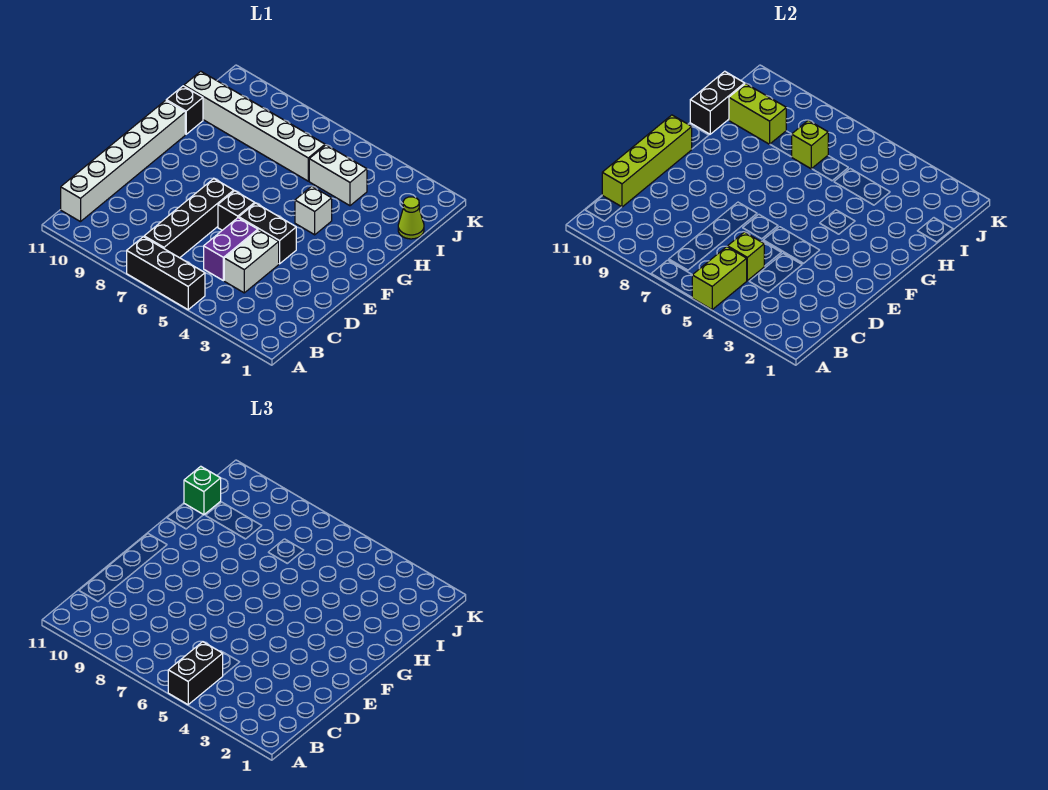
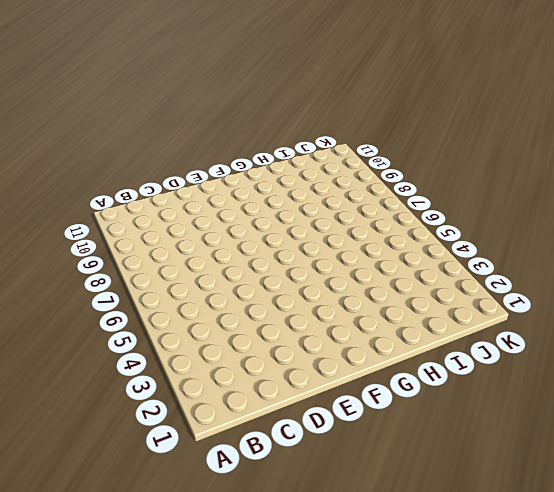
none -> black 1x3 brick [127,237,205,310]
none -> black 1x4 brick [144,179,234,258]
none -> white 1x6 brick [61,100,185,222]

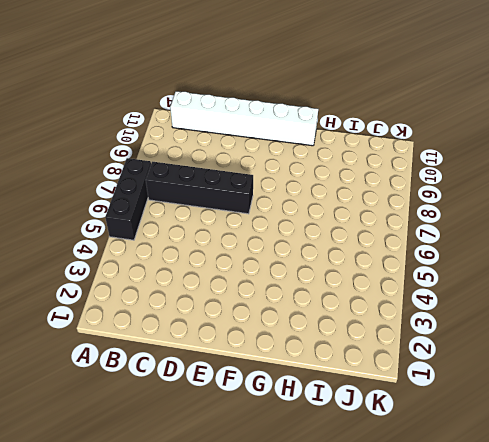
none -> white 1x2 brick [224,230,279,293]
none -> purple 1x2 brick [204,218,258,281]
none -> black 1x2 brick [239,203,296,264]

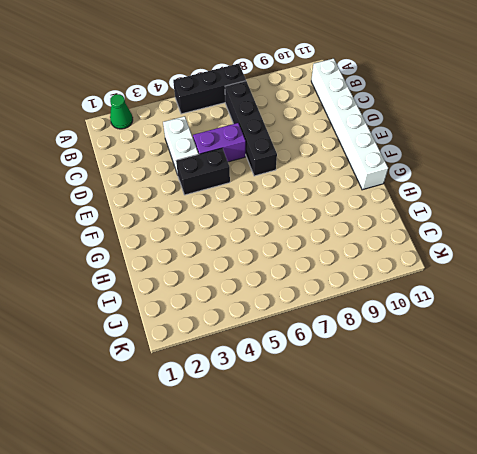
green 1x1 cone [110,94,133,129] -> none
purple 1x2 brick [193,123,246,162] -> purple 1x2 brick turned to [204,218,258,281]
none -> black 1x1 brick [218,191,255,230]
none -> white 1x1 brick [295,186,332,235]
none -> black 1x1 brick [166,86,203,134]

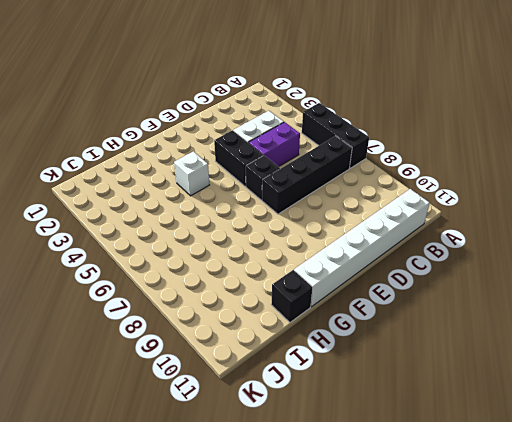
none -> lime 1x1 cone [398,197,424,239]
none -> white 1x2 brick [309,145,367,206]
none -> white 1x6 brick [184,71,325,181]

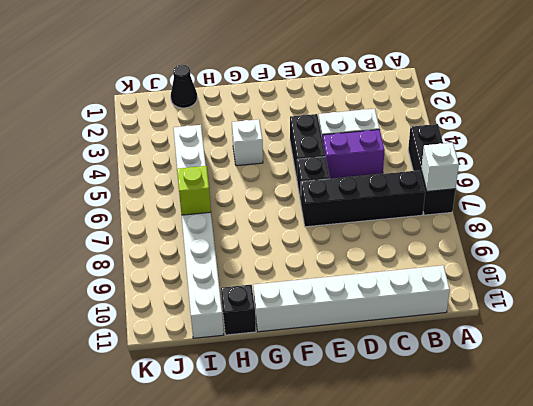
white 1x1 brick [421,143,459,191] -> none
black 1x1 cone [171,65,197,108] -> lime 1x1 cone [398,197,424,239]
none -> lime 1x2 brick [692,247,747,310]
none -> lime 1x1 brick [728,232,764,281]
none -> lime 1x4 brick [602,115,692,207]

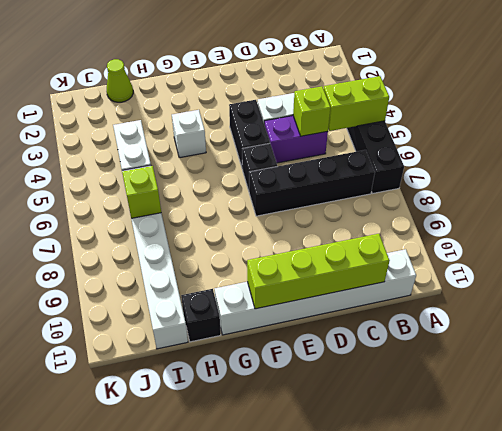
none -> black 1x2 brick [690,71,745,134]
none -> lime 1x2 brick [729,84,786,144]
none -> black 1x2 brick [168,642,223,705]

